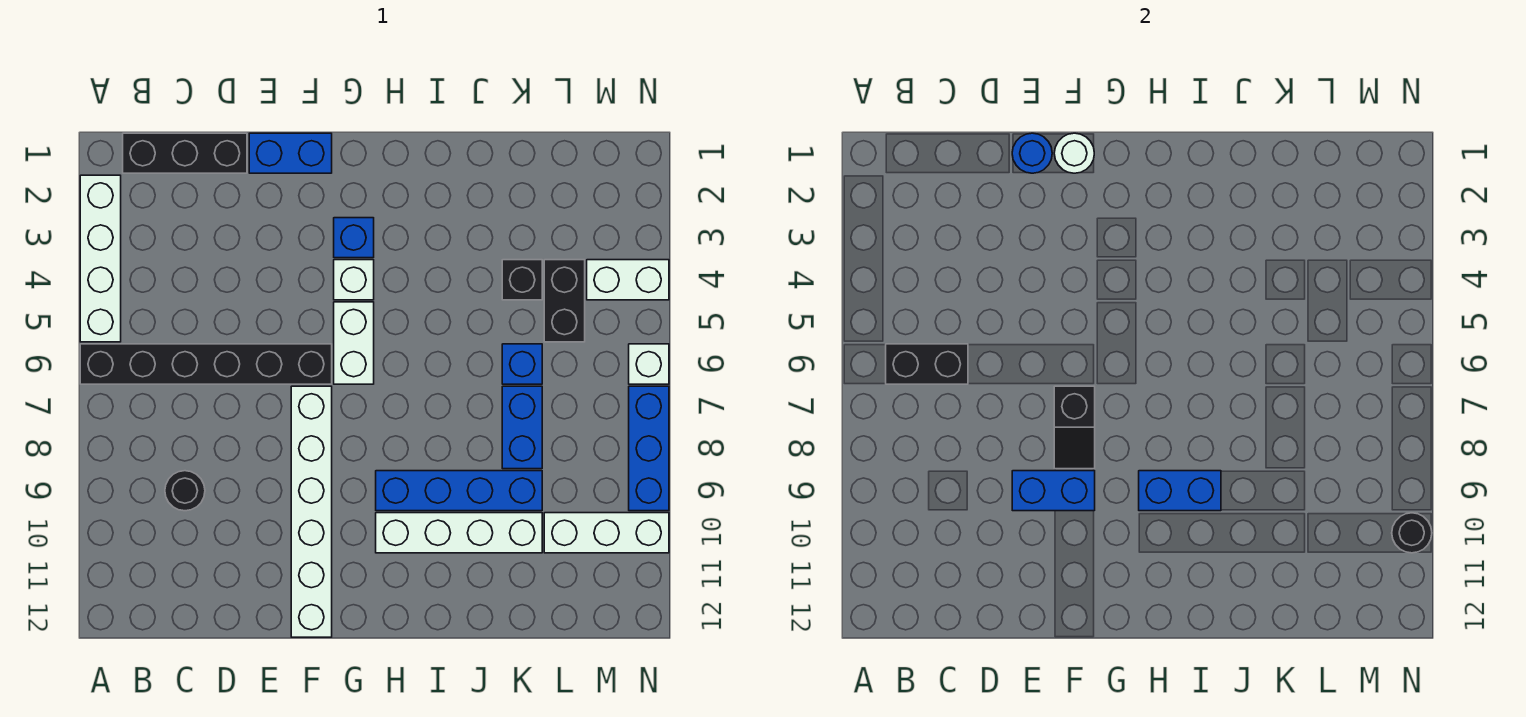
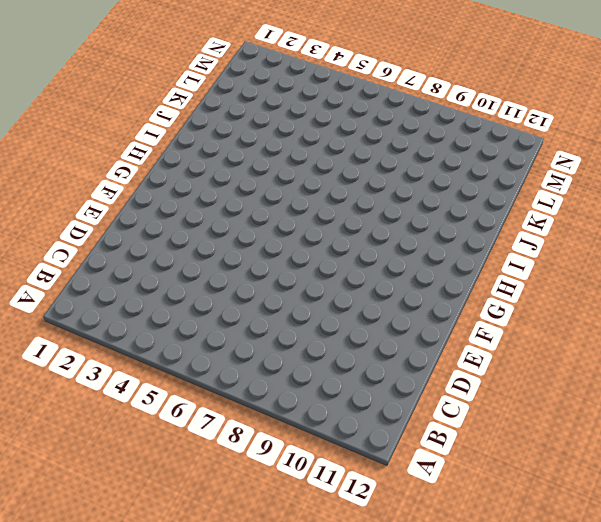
none -> white 1x4 brick [80,175,121,342]
none -> black 1x6 brick [80,344,332,384]
none -> black 1x3 brick [123,133,247,173]

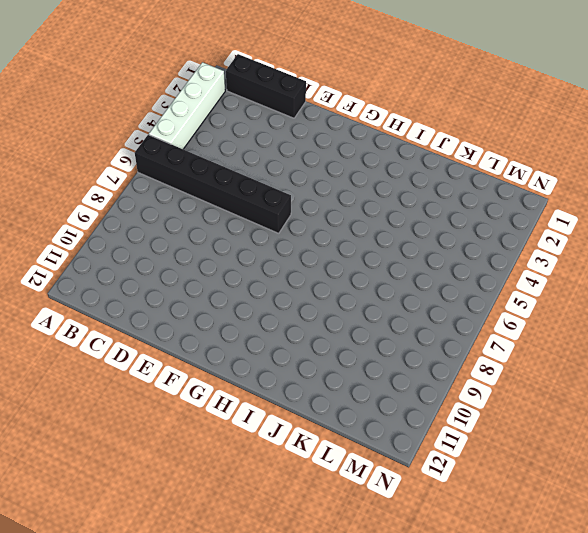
none -> black 1x1 round brick [165,471,205,511]
none -> blue 1x2 brick [249,133,332,173]
none -> white 1x6 brick [291,386,332,637]

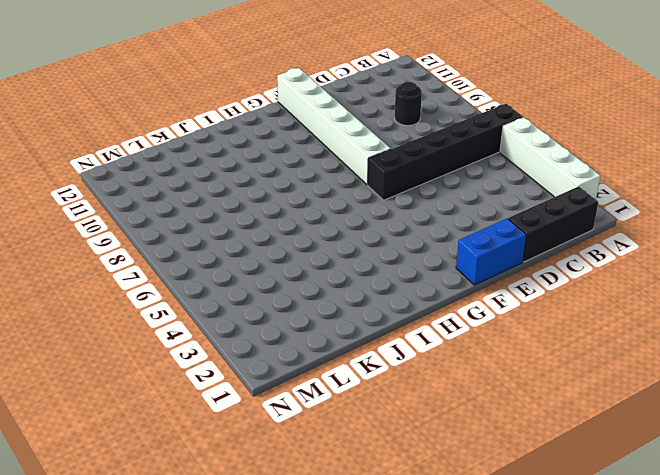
none -> blue 1x1 brick [334,218,374,258]
none -> white 1x1 brick [334,260,374,300]
none -> white 1x2 brick [334,302,374,384]

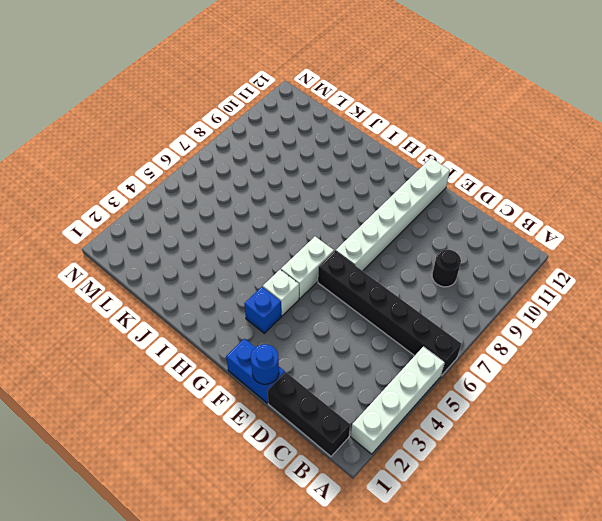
none -> blue 1x4 brick [376,471,542,511]
none -> white 1x4 brick [376,513,542,553]
none -> black 1x1 brick [502,260,542,300]

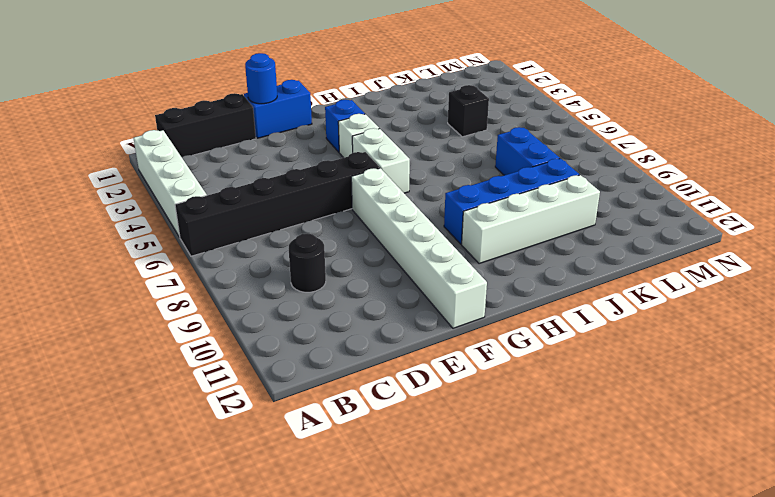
none -> blue 1x1 brick [502,344,542,384]
none -> black 1x2 brick [544,260,585,342]
none -> white 1x3 brick [544,513,669,553]

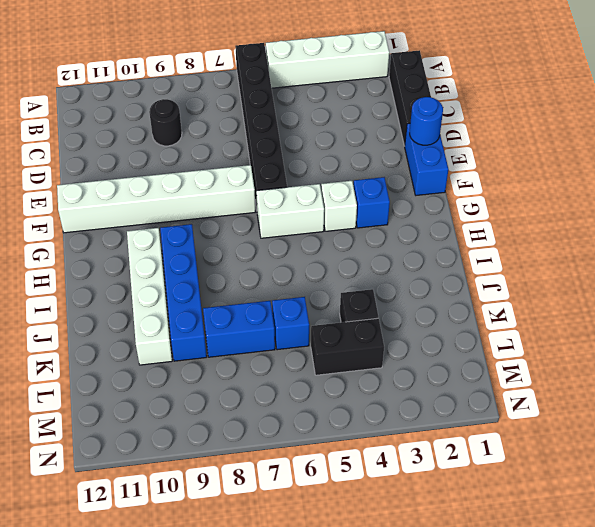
none -> white 1x3 brick [544,513,669,553]
none -> white 1x2 brick [587,260,669,300]
none -> white 1x1 brick [629,344,669,384]

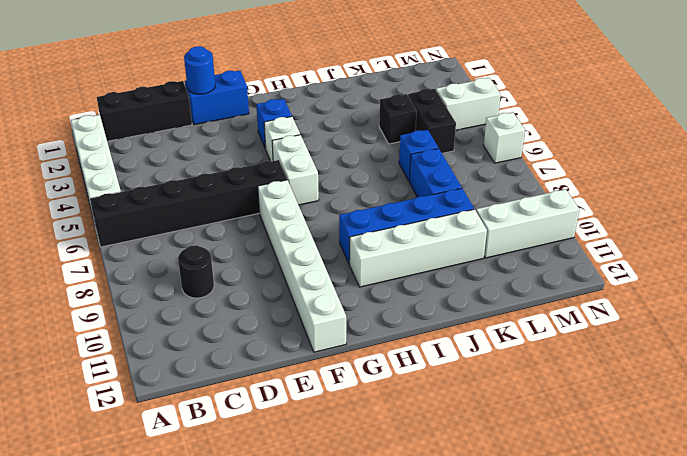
none -> blue 1x3 brick [629,386,669,511]
none -> black 1x2 brick [886,344,968,384]
none -> blue 1x2 brick [1012,471,1095,511]

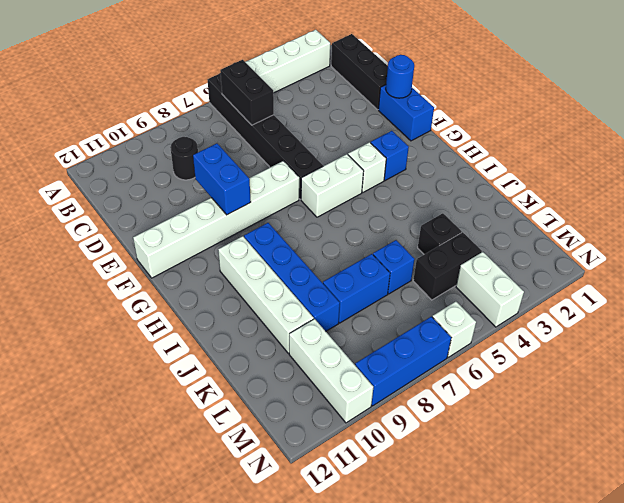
none -> white 1x1 round brick [1054,133,1094,173]
none -> black 1x2 slope [1054,386,1095,469]
none -> blue 1x2 brick [1139,471,1221,511]

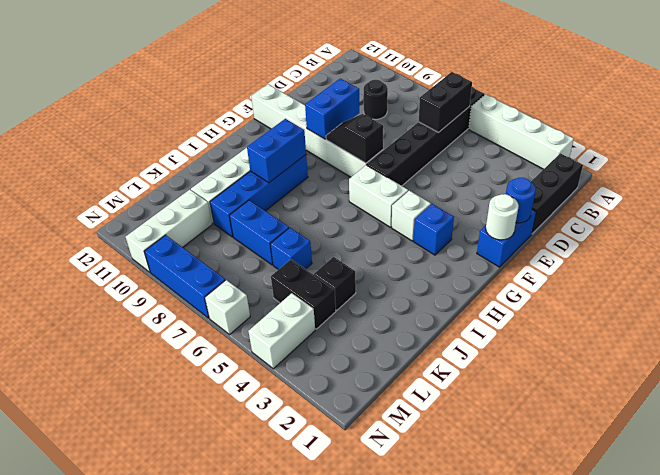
none -> black 1x1 round brick [1392,513,1432,553]

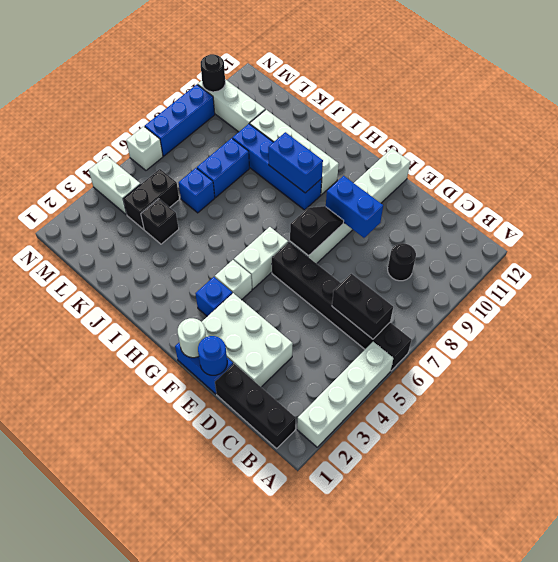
white 2x3 brick [202,293,293,387] -> none

